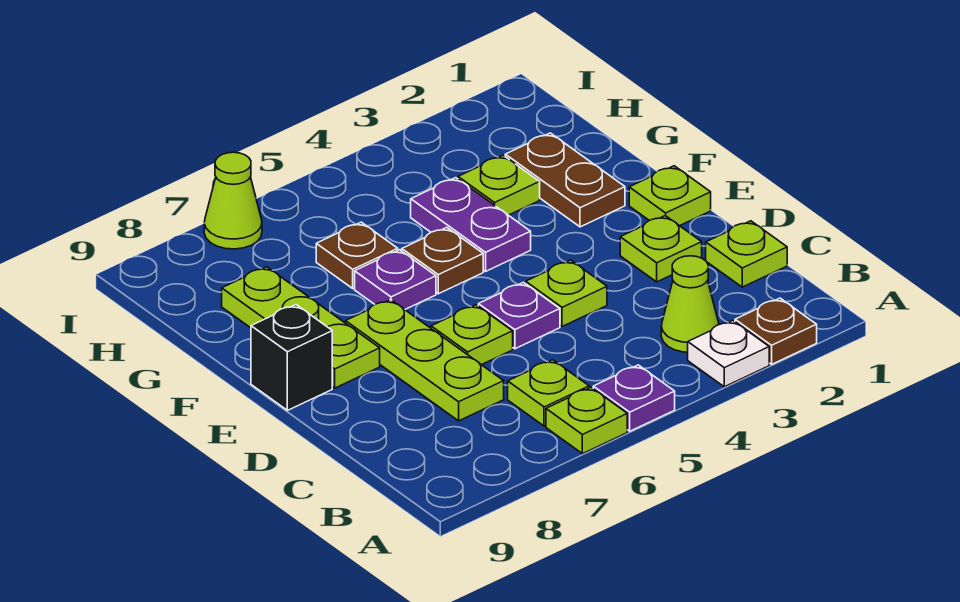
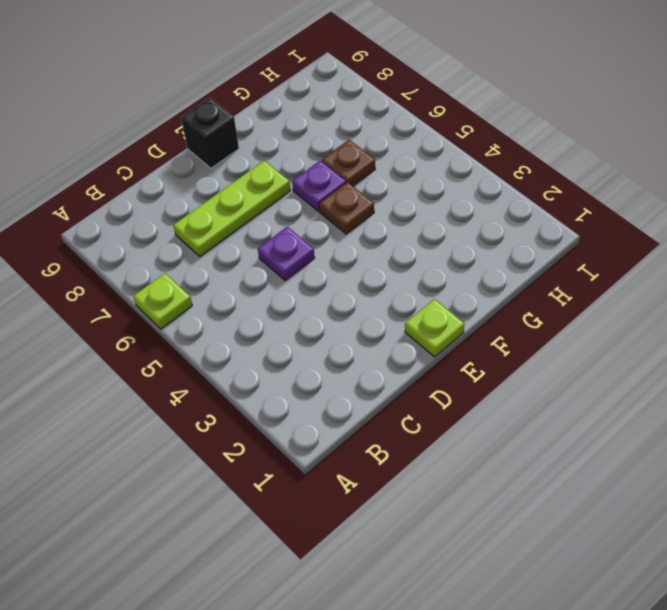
none -> brown 1x1 plate [735,298,817,364]
none -> white 1x1 plate [688,320,769,387]
none -> purple 1x1 plate [593,365,675,431]

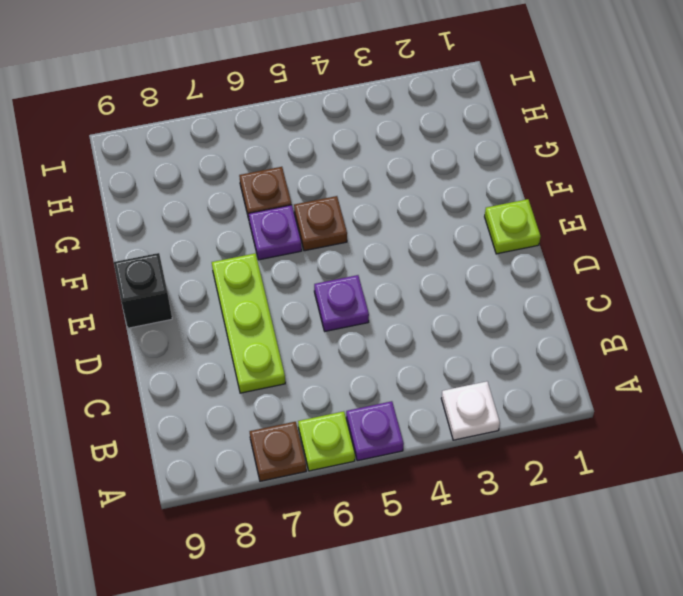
brown 1x1 plate [250,422,306,481] -> brown 1x1 plate moved to [735,298,817,364]
none -> lime 1x1 cone [661,256,719,352]
none -> lime 1x1 plate [508,360,589,426]
none -> lime 1x1 plate [706,221,787,287]

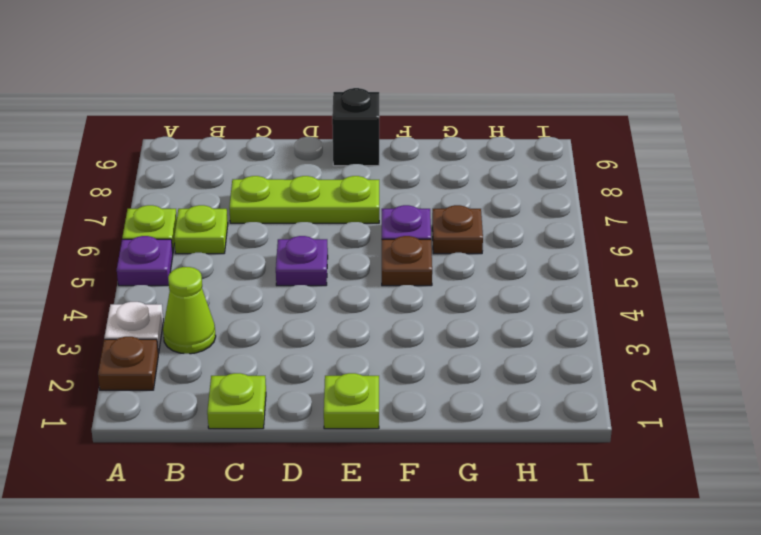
none -> lime 1x1 plate [620,216,702,282]
none -> lime 1x1 plate [526,260,607,327]
none -> lime 1x1 plate [431,305,513,365]

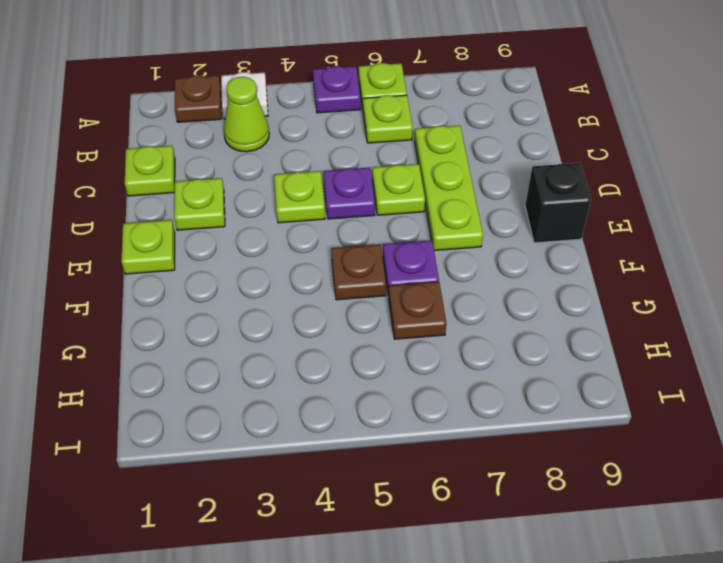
none -> lime 1x3 plate [222,267,380,388]
none -> brown 1x2 plate [505,133,625,227]
none -> purple 1x2 plate [411,178,531,271]

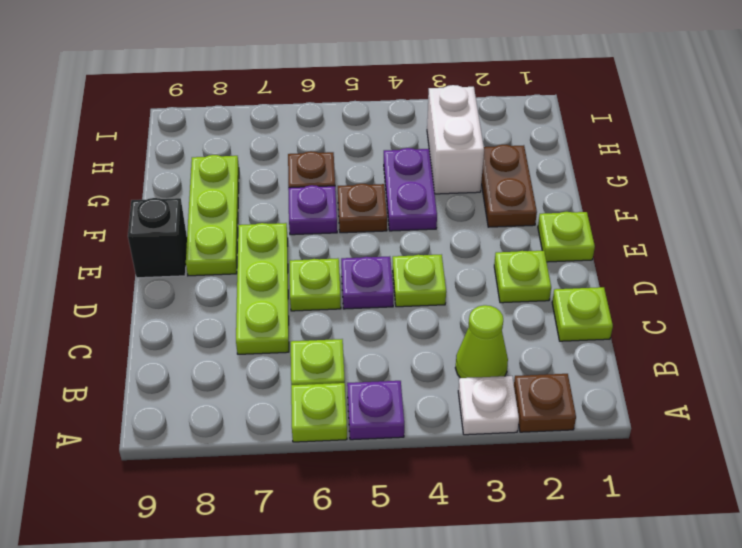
white 1x2 brick [427,85,484,194] -> lime 1x1 plate [458,156,540,215]
none -> lime 1x1 cone [204,152,262,249]

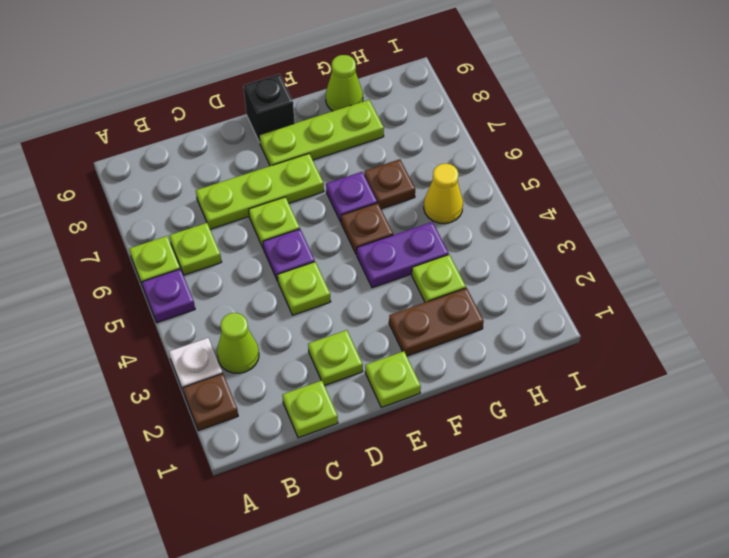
lime 1x1 cone [326,55,363,111] -> lime 1x1 cone moved to [204,152,262,249]
yellow 1x1 cone [424,164,463,224] -> none

